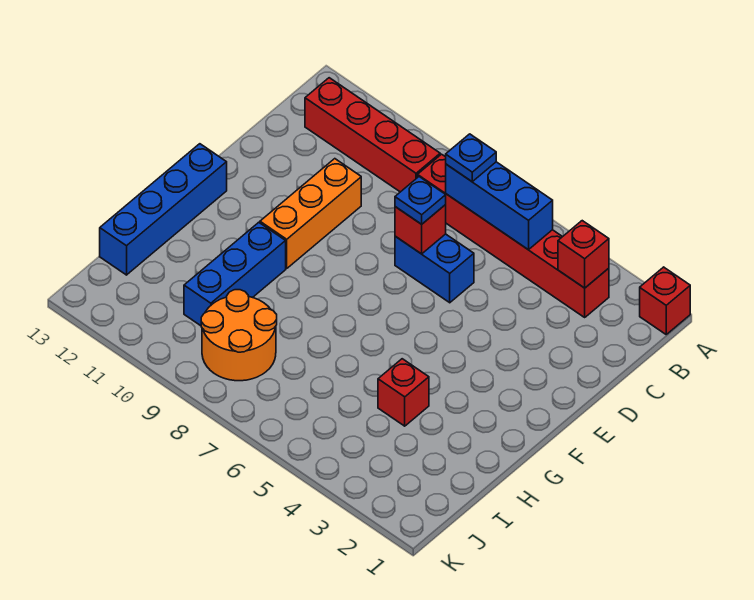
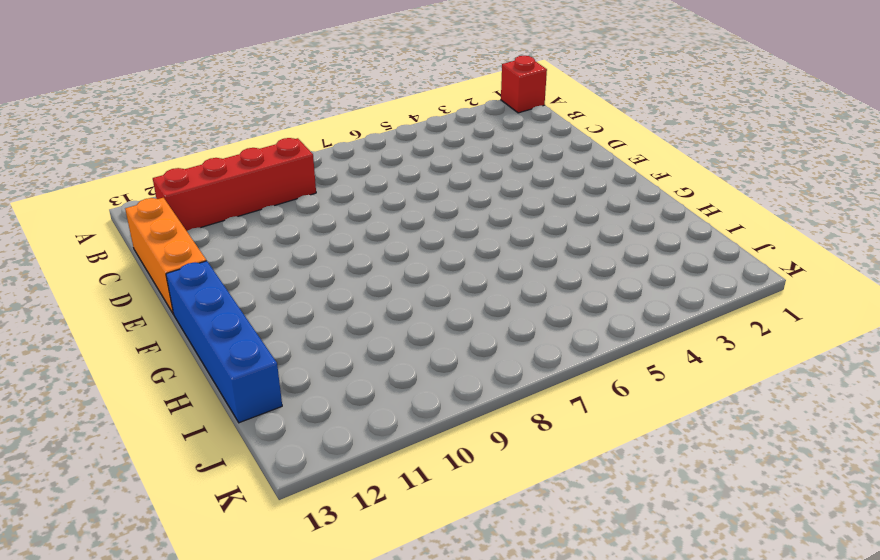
orange 1x3 brick [125,198,206,314] -> orange 1x3 brick moved to [260,159,361,268]
none -> red 1x6 brick [417,154,609,317]
none -> blue 1x2 brick [395,234,474,303]
none -> blue 1x3 brick [184,222,286,326]

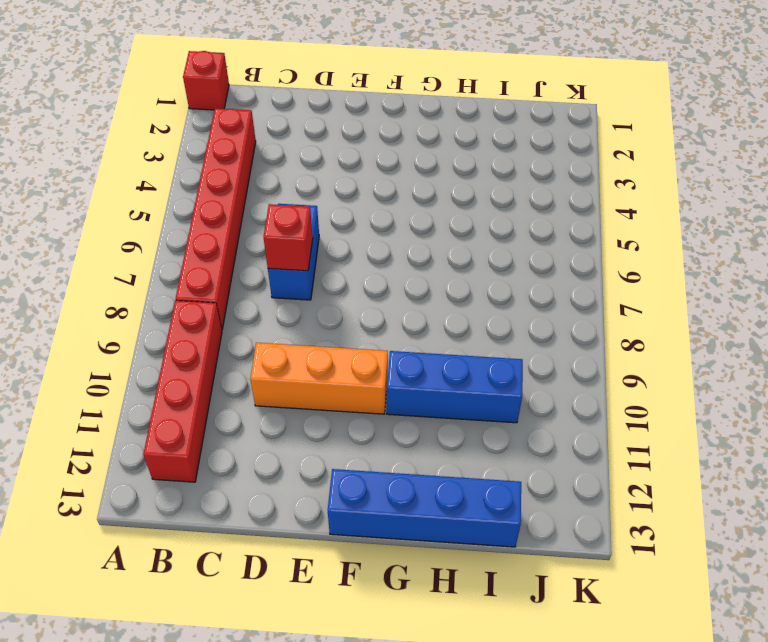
none -> red 1x1 brick [378,359,429,426]
none -> orange 2x2 round brick [201,290,277,381]
none -> red 1x1 brick [558,221,609,288]

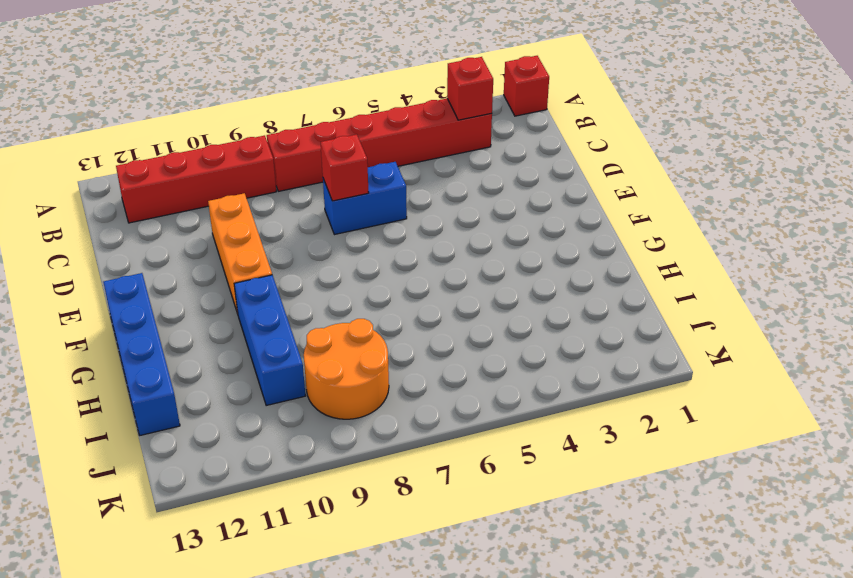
none -> red 1x1 brick [378,359,429,426]
none -> blue 1x3 brick [446,162,553,250]
none -> blue 1x1 plate [446,134,496,181]

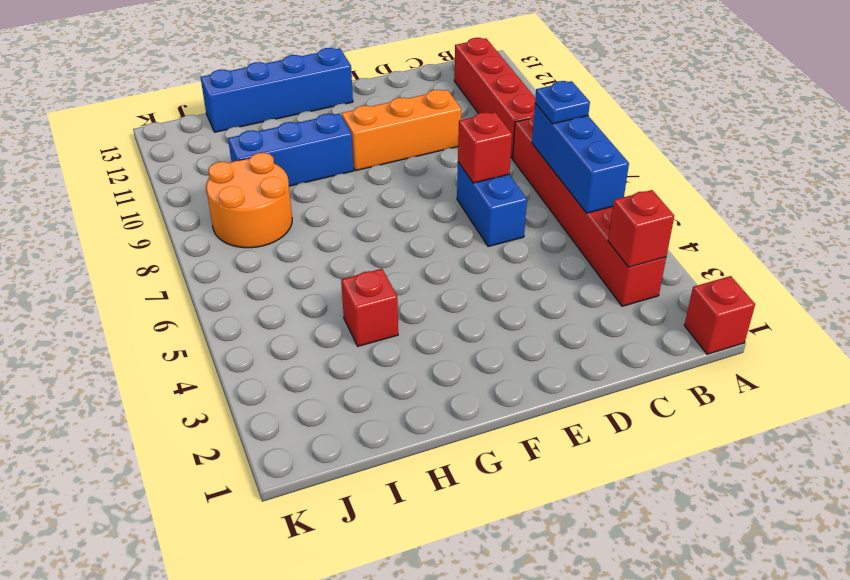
none -> blue 1x1 plate [395,177,446,224]

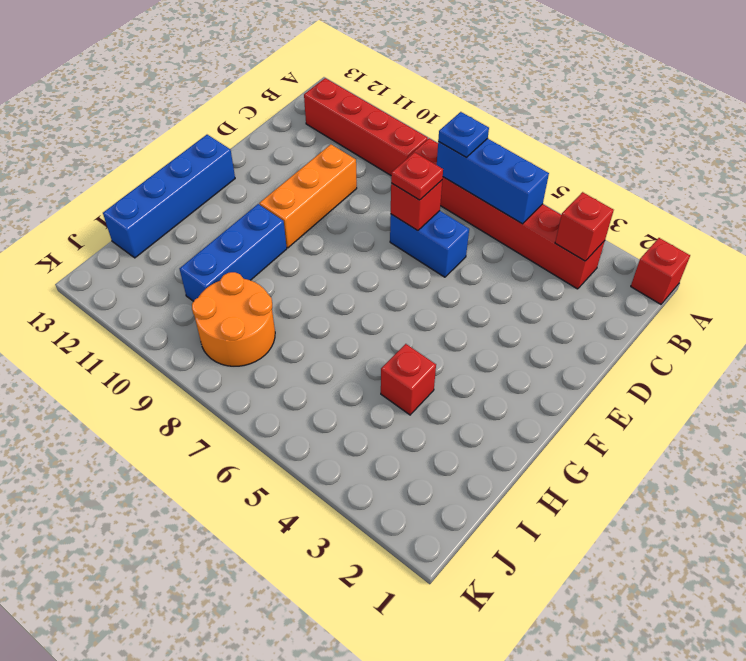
red 1x1 plate [391,152,443,200] -> blue 1x1 plate [395,177,446,224]

